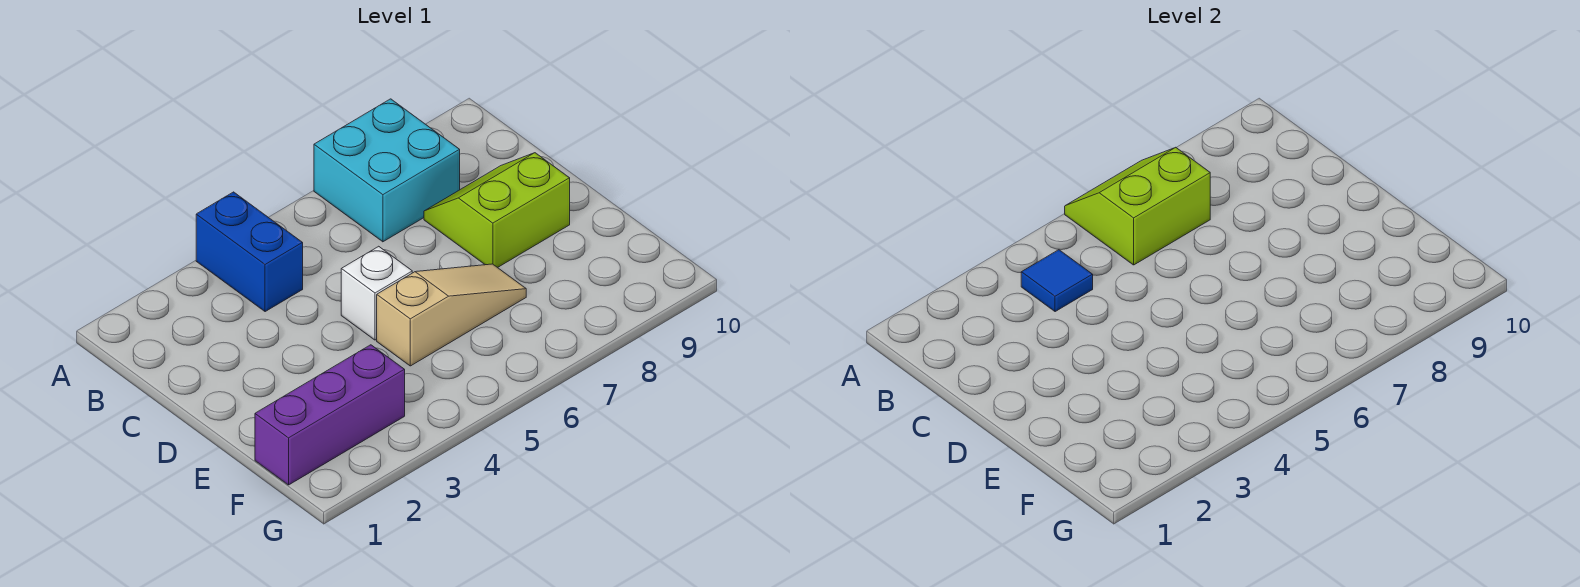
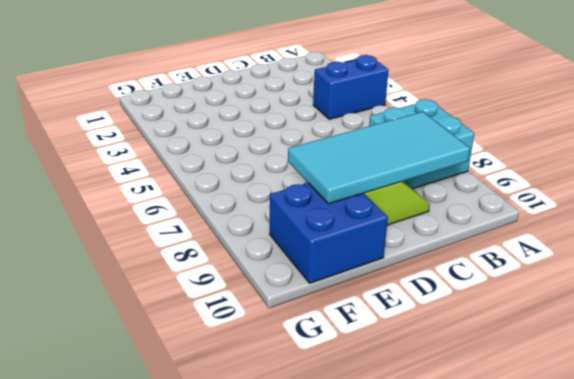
cyan 2x4 tile [288,112,470,204] -> none
blue 2x2 brick [270,183,388,283] -> none
none -> white 1x1 brick [341,246,412,340]
none -> tan 1x3 slope [377,264,526,366]

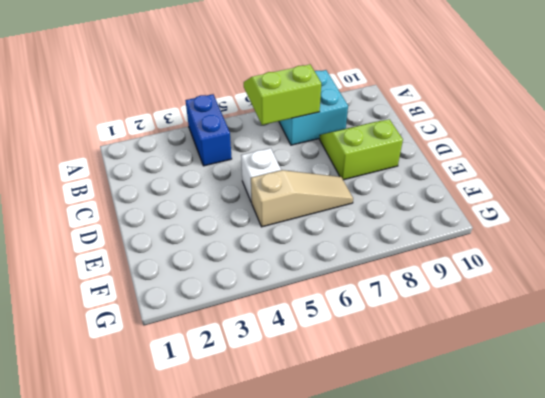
none -> purple 1x3 brick [255,345,405,485]
none -> blue 1x1 tile [1021,250,1093,312]

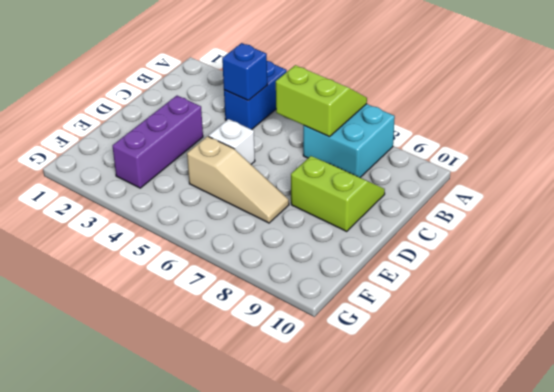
blue 1x1 brick [222,43,267,100] -> blue 1x1 tile [1021,250,1093,312]
purple 1x3 brick [113,96,203,188] -> purple 1x3 brick turned to [255,345,405,485]

